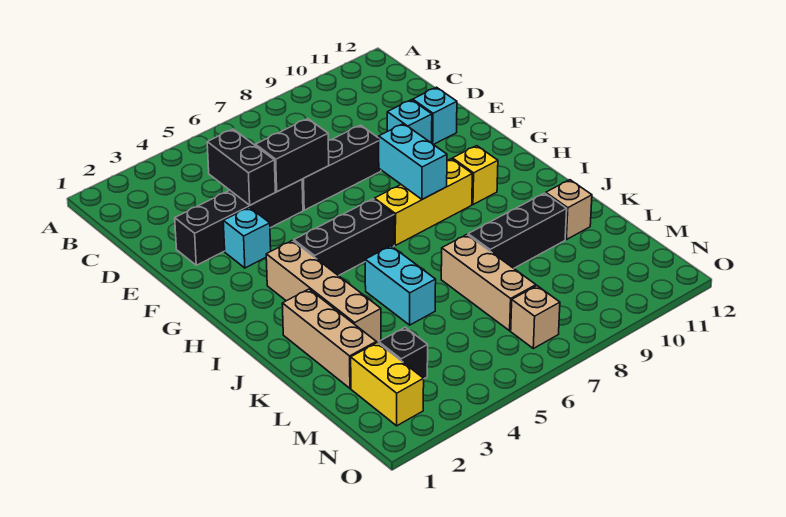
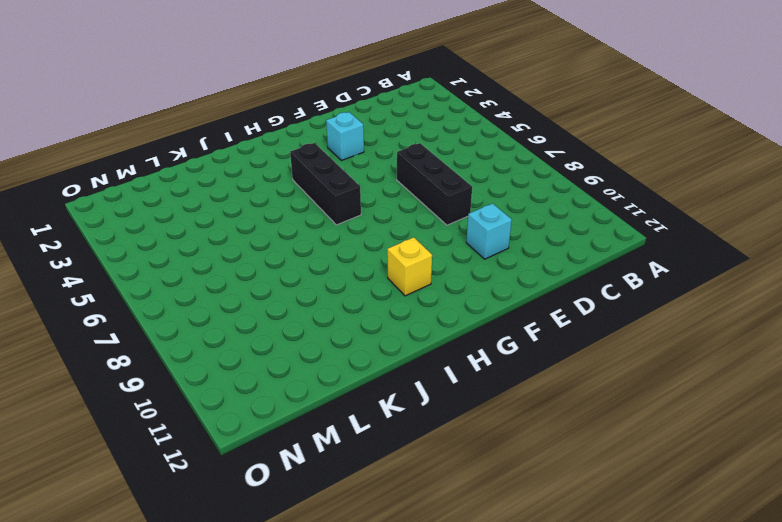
none -> black 1x4 brick [175,180,303,265]
none -> cyan 1x1 brick [413,87,457,145]
none -> tan 1x4 brick [266,240,381,343]

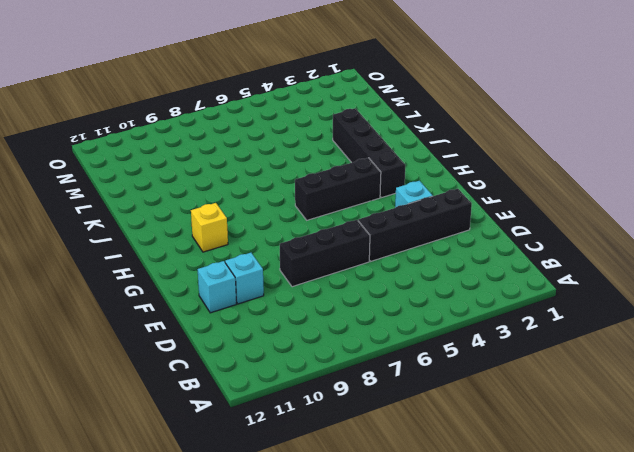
black 1x4 brick [333,108,405,198] -> tan 1x4 brick [266,240,381,343]
none -> yellow 1x3 brick [374,159,472,245]
none -> tan 1x3 brick [282,289,376,388]
none -> cyan 1x2 brick [365,246,436,325]

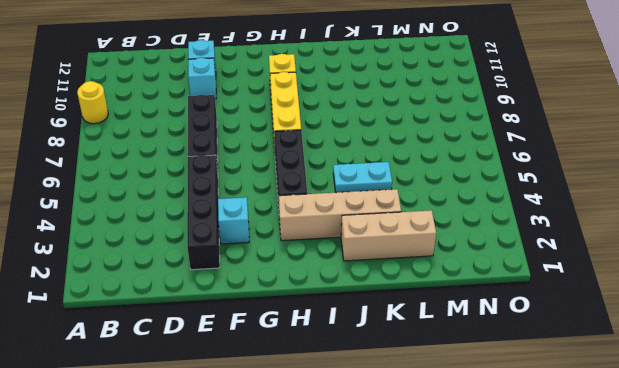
yellow 1x1 round brick [77,81,108,124] -> none
cyan 1x2 plate [333,162,392,192] -> cyan 1x2 brick [365,246,436,325]
none -> tan 1x3 brick [441,235,536,331]
none -> black 1x3 brick [468,193,567,268]
none -> tan 1x1 brick [546,180,592,240]

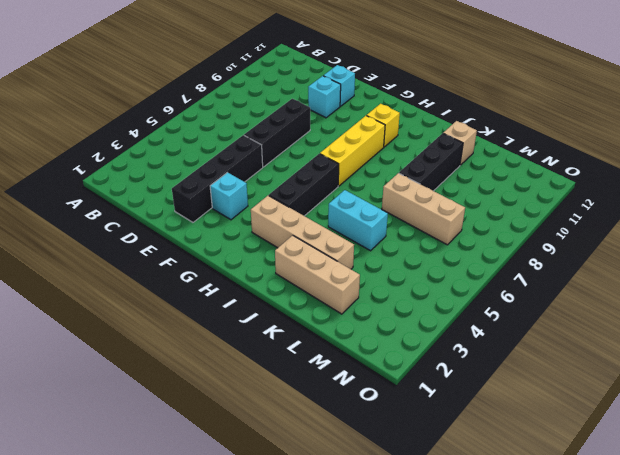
none -> yellow 1x2 brick [351,343,424,426]
none -> black 1x1 brick [379,327,428,379]
none -> tan 1x1 brick [511,286,560,349]

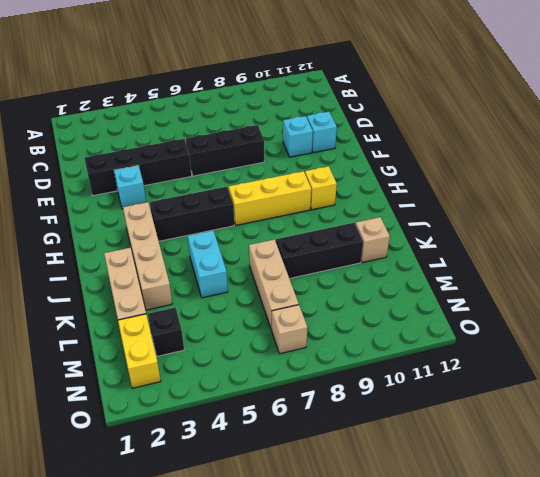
none -> black 1x2 brick [207,129,275,205]
none -> black 1x2 brick [256,119,329,192]
none -> cyan 1x2 brick [379,124,447,199]

